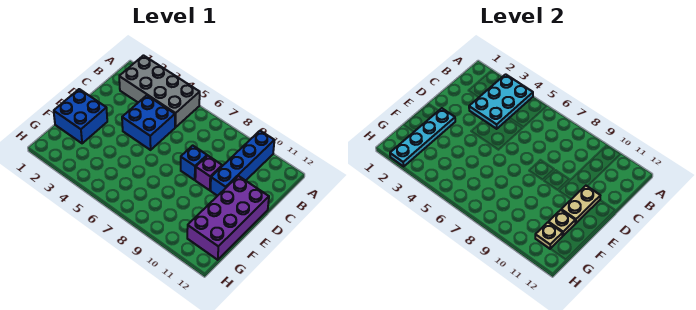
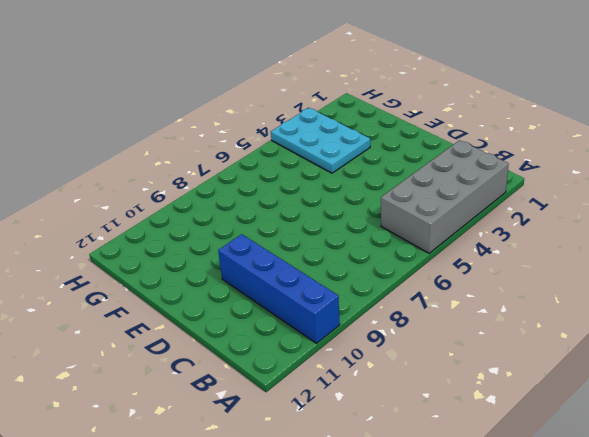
cyan 2x3 plate [271,108,370,173] -> cyan 2x3 plate moved to [469,74,533,129]
none -> blue 2x2 brick [122,95,175,150]
none -> blue 1x1 brick [181,146,207,180]
none -> purple 1x1 brick [195,156,222,190]

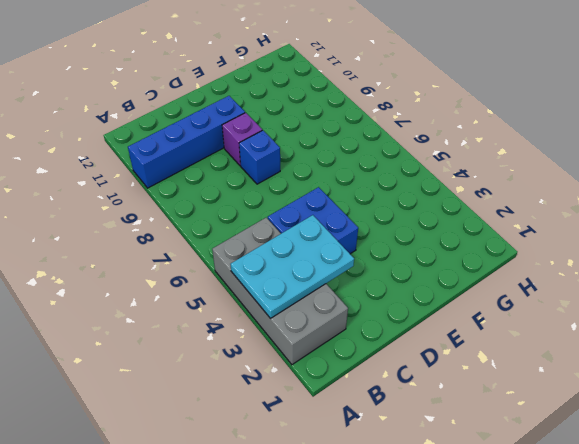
none -> purple 2x4 brick [187,176,269,260]
none -> blue 2x2 brick [54,89,107,143]
none -> tan 1x2 plate [561,186,600,223]

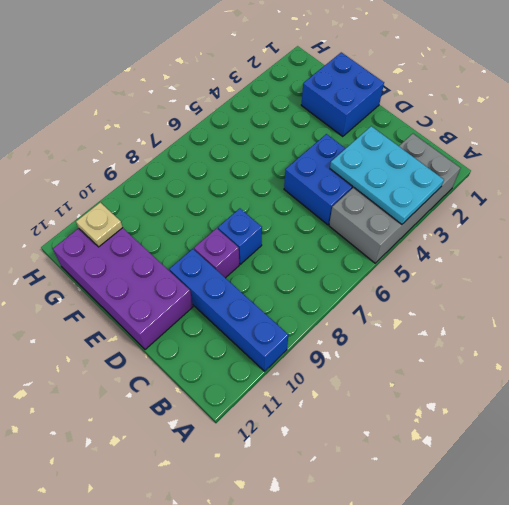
none -> tan 1x2 plate [561,186,600,223]
none -> cyan 1x4 plate [390,108,455,166]
none -> tan 1x1 plate [548,210,575,236]

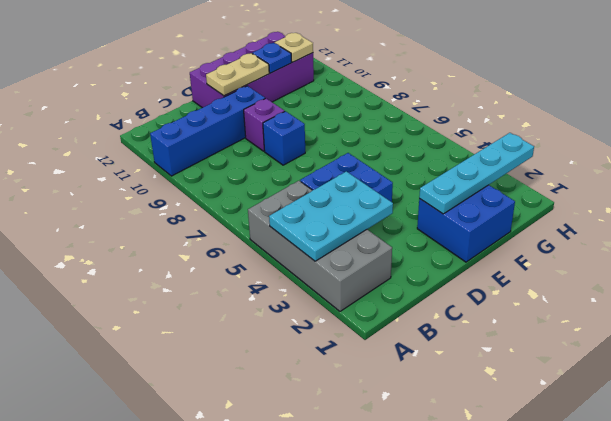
blue 1x1 plate [252,43,292,73] -> tan 1x1 plate [548,210,575,236]

